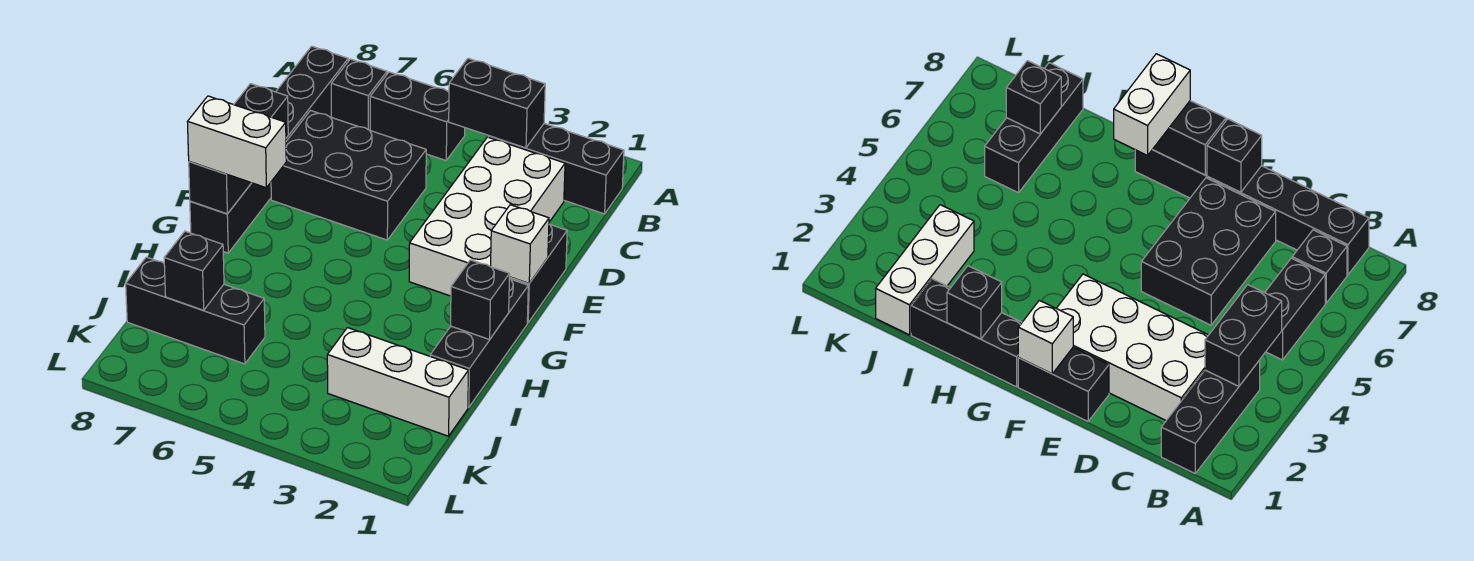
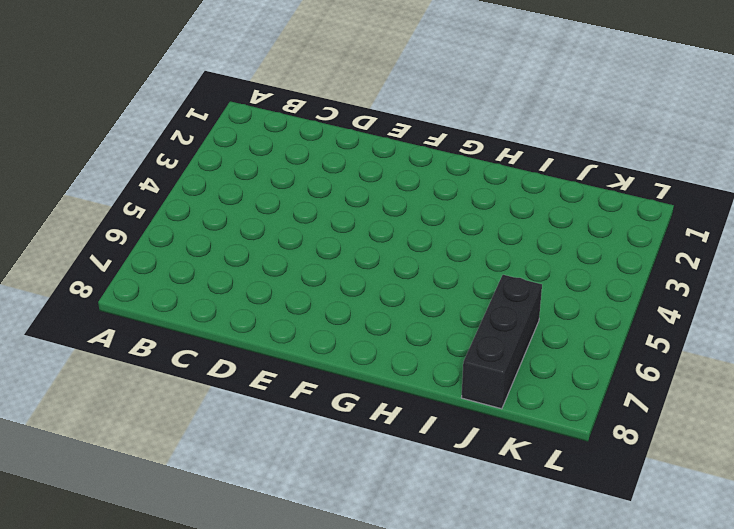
none -> black 1x3 brick [488,124,624,214]
none -> black 1x2 brick [370,72,465,160]
none -> black 1x1 brick [331,59,387,130]

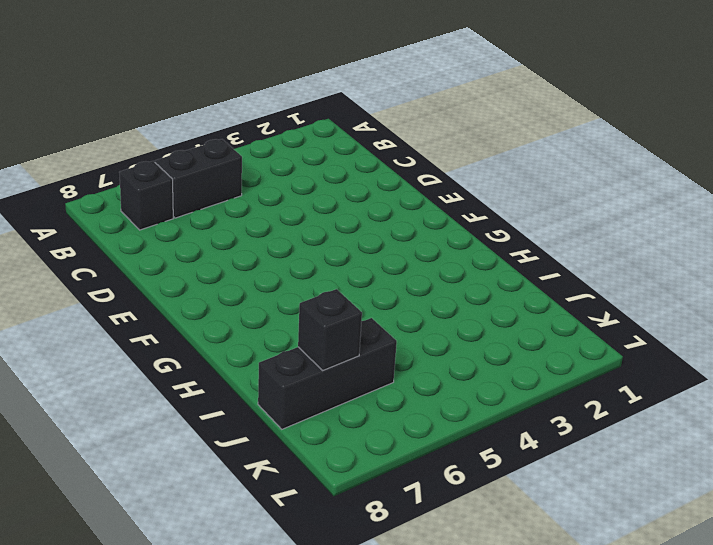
none -> black 1x3 brick [488,124,624,214]
none -> black 1x6 brick [190,46,348,253]
none -> white 2x4 brick [409,137,565,296]

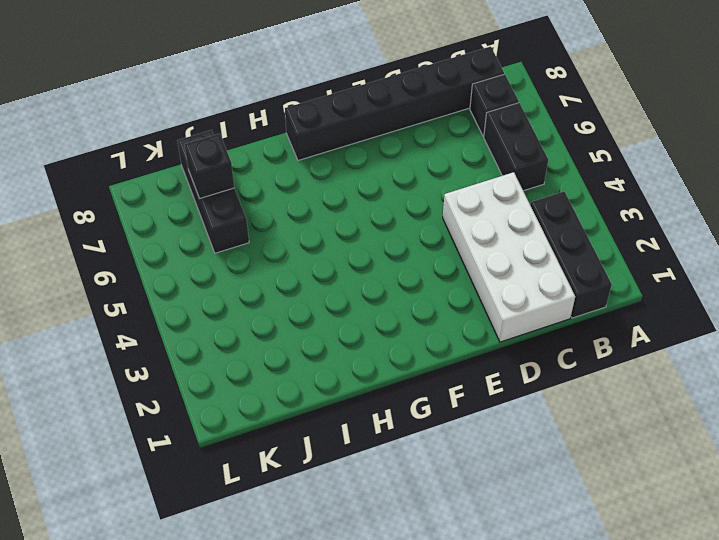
white 2x4 brick [443,172,575,342] -> white 2x4 brick turned to [409,137,565,296]
none -> black 2x3 brick [271,111,426,240]
none -> black 1x2 brick [509,224,567,323]
none -> black 1x3 brick [430,279,528,407]

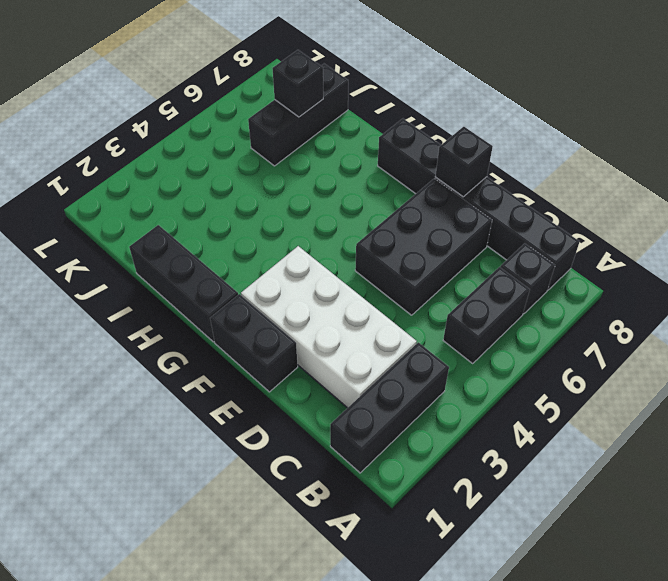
none -> white 1x3 brick [327,328,469,436]
none -> black 1x2 brick [449,58,545,148]
none -> white 1x1 brick [491,205,549,283]

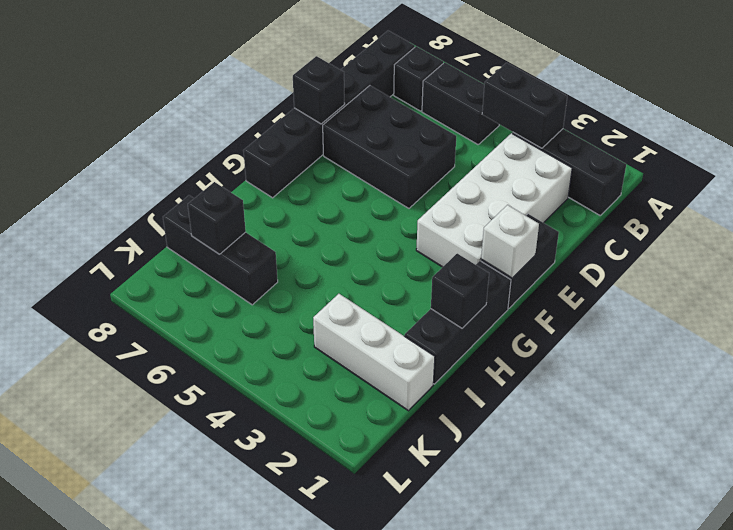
none -> black 1x2 brick [189,162,251,214]
none -> white 1x2 brick [187,96,286,188]

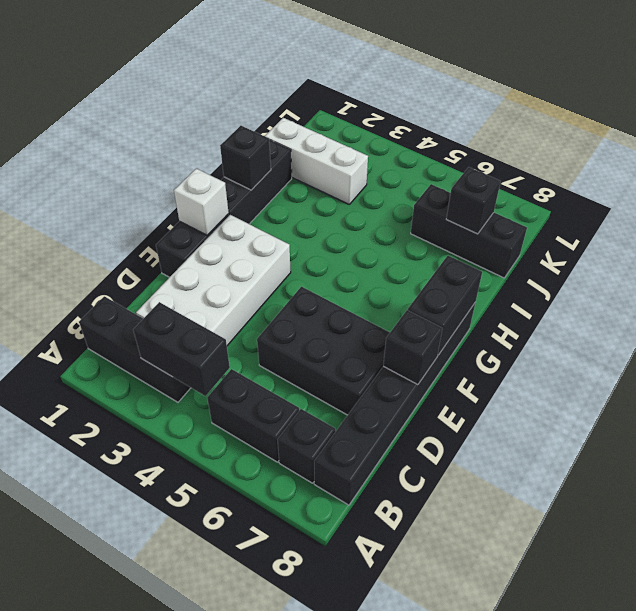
none -> white 1x2 brick [187,96,286,188]

